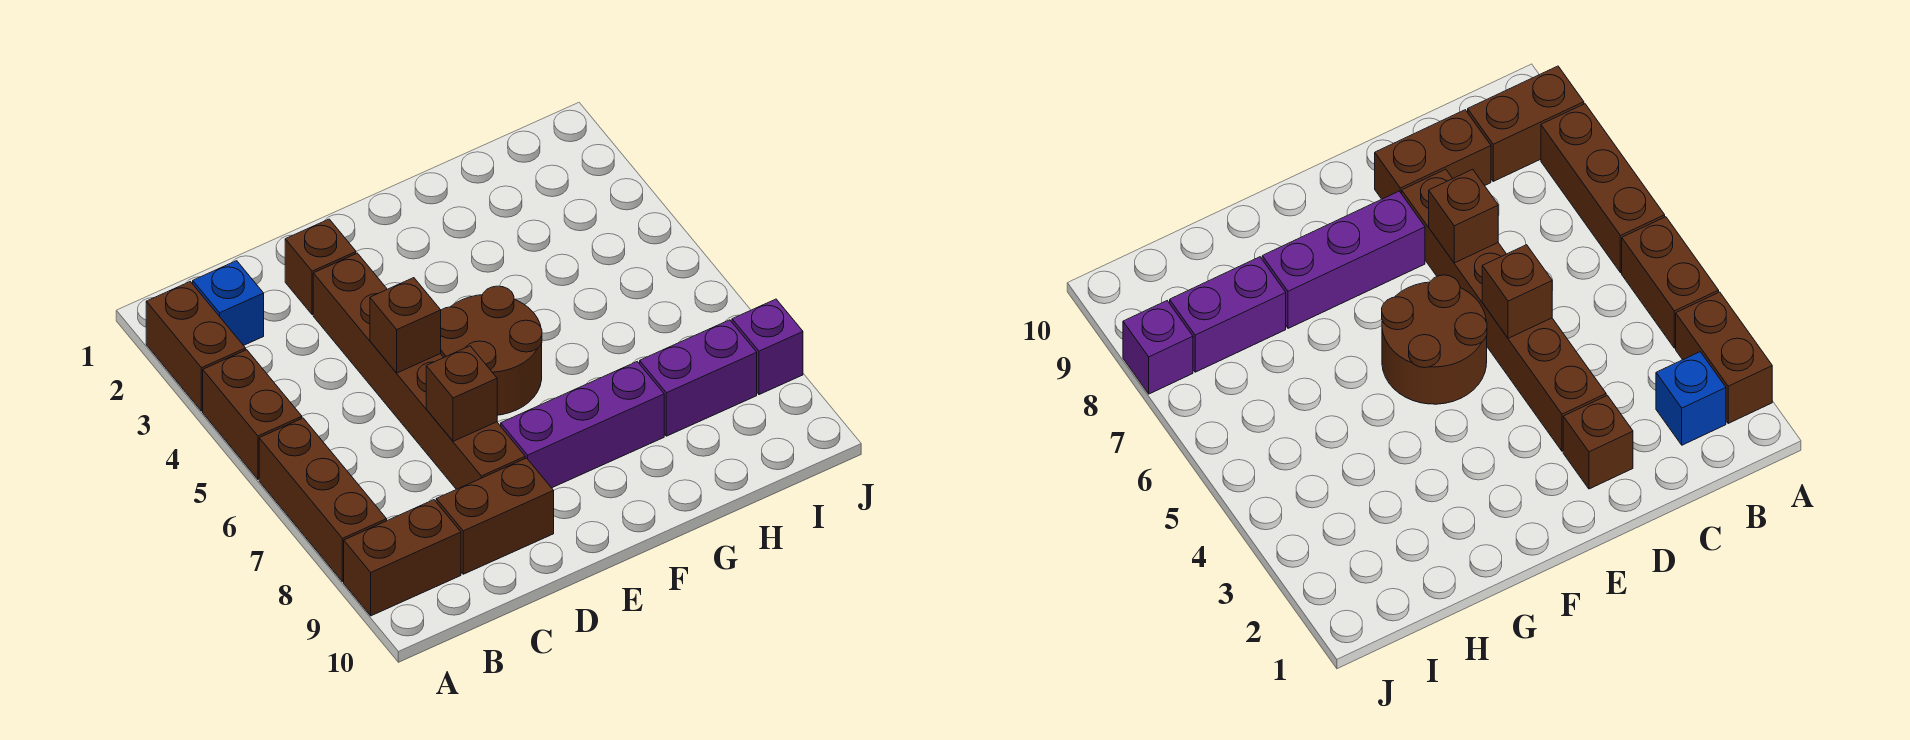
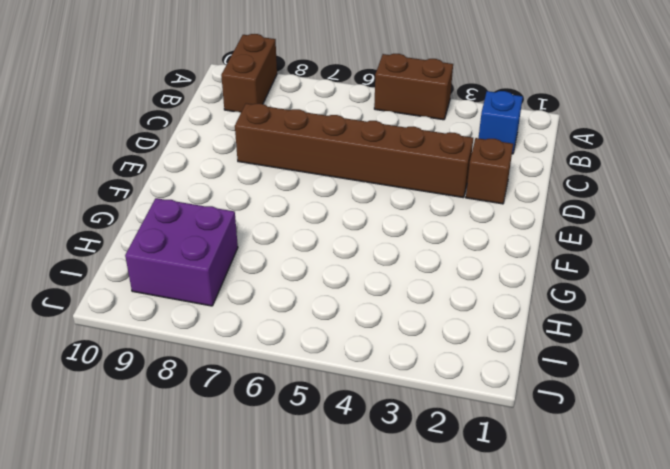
purple 2x2 brick [125,198,238,306] -> purple 1x2 brick [640,320,757,436]
none -> brown 1x2 brick [146,282,246,411]
none -> brown 1x3 brick [259,418,387,582]
none -> brown 1x2 brick [436,458,554,574]

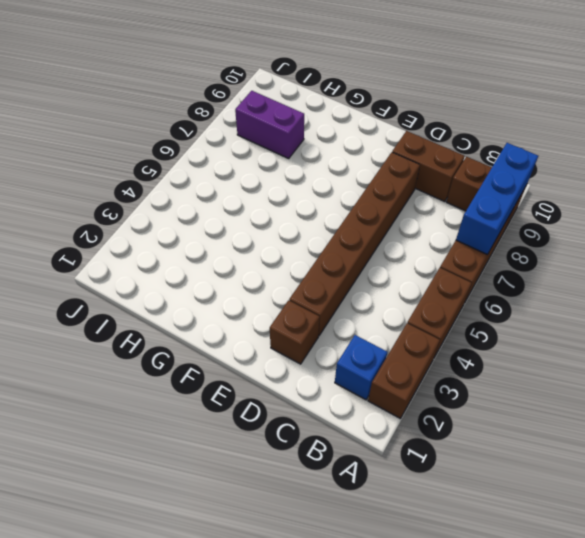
blue 1x3 brick [456,143,538,255] -> none
none -> brown 2x2 round brick [441,286,542,415]
none -> purple 1x3 brick [501,362,664,488]
none -> purple 1x1 brick [732,299,803,395]

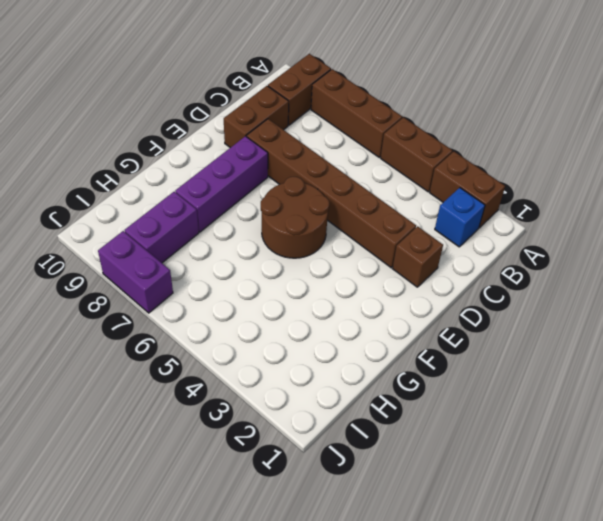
purple 1x2 brick [98,231,173,313] -> purple 1x1 brick [732,299,803,395]
none -> brown 1x1 brick [370,278,441,373]
none -> brown 1x1 brick [426,346,497,441]

